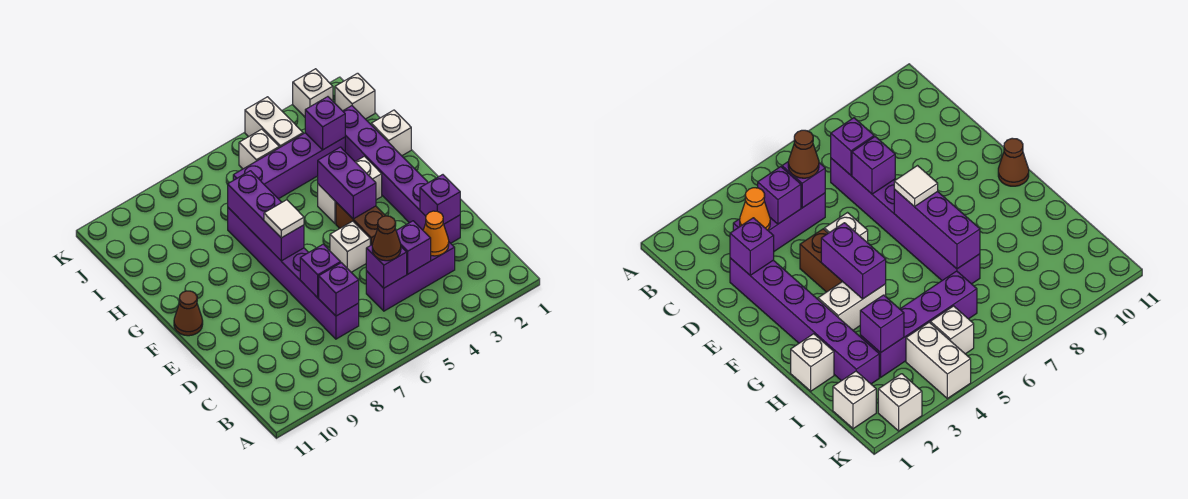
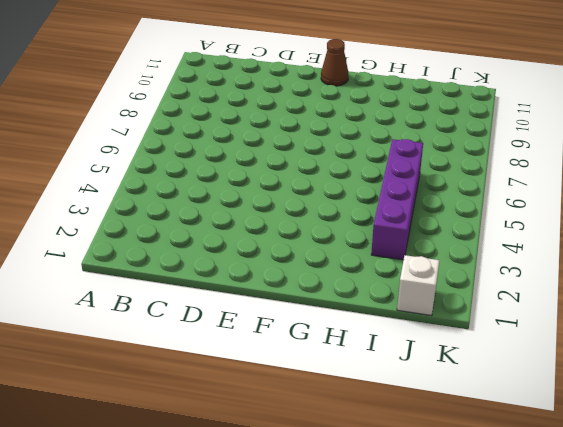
none -> purple 1x3 brick [366,242,455,311]
none -> purple 1x6 brick [228,208,359,339]
none -> purple 1x6 brick [343,106,460,243]

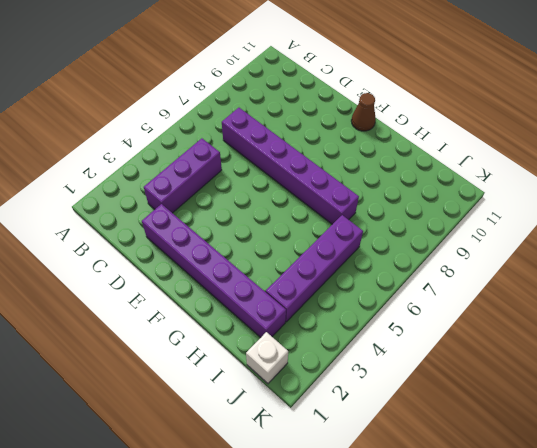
none -> brown 1x2 brick [336,202,385,245]
none -> white 1x1 brick [330,221,370,272]
none -> white 1x2 brick [318,156,382,224]

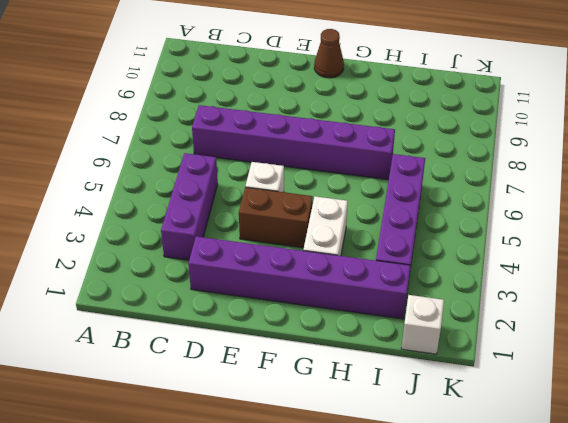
none -> white 1x1 brick [371,110,411,156]
none -> white 1x2 brick [245,97,303,148]
none -> white 1x1 brick [239,129,279,169]

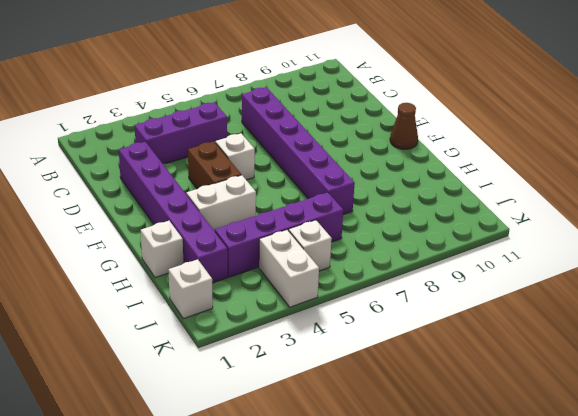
none -> white 1x1 brick [293,69,333,117]
none -> orange 1x1 cone [423,211,449,256]
none -> purple 1x1 brick [396,221,431,274]

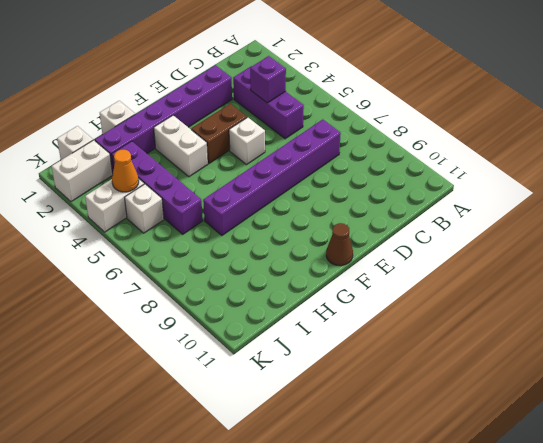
white 1x2 brick [52,140,113,202] -> white 1x1 brick [293,69,333,117]
orange 1x1 cone [112,150,139,192] -> orange 1x1 cone moved to [423,211,449,256]
none -> purple 1x1 brick [366,245,407,288]
none -> purple 1x1 brick [319,263,359,316]
none -> purple 1x1 brick [420,175,460,224]

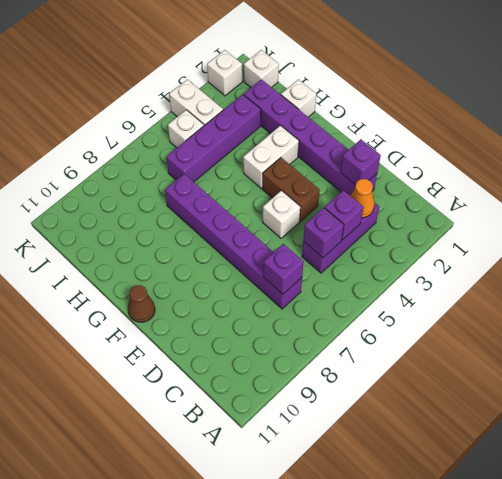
none -> purple 1x1 brick [300,244,341,298]
none -> purple 1x2 brick [318,147,376,219]
none -> purple 1x3 brick [228,171,304,261]

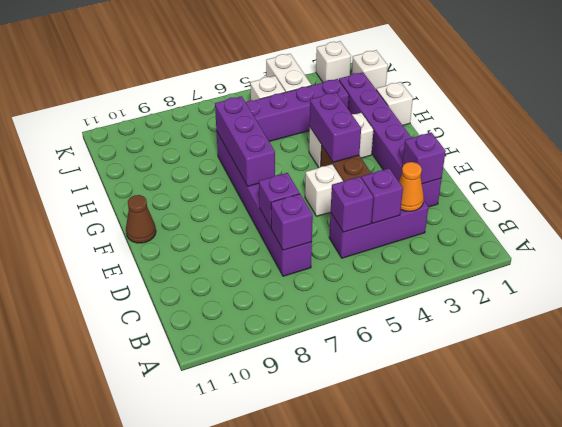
none -> purple 1x1 brick [305,97,345,150]
none -> brown 1x1 cone [372,216,401,261]
none -> white 1x1 tile [264,200,304,238]

